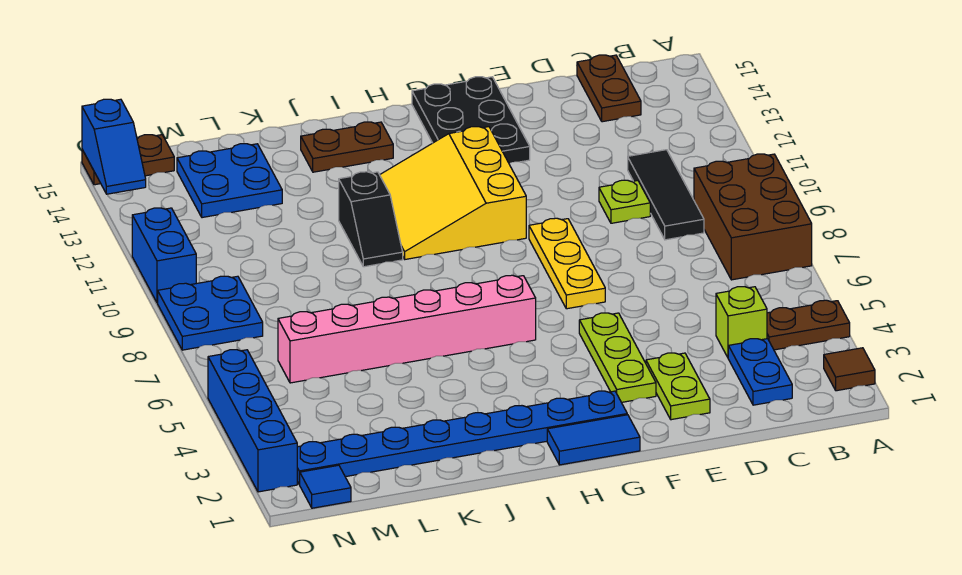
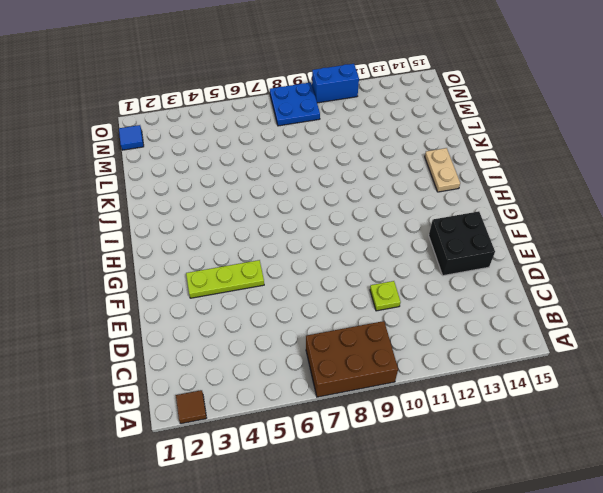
black 2x2 brick [429,211,495,276] -> black 2x3 plate [412,77,530,163]
tan 1x2 plate [425,148,460,192] -> brown 1x2 plate [301,122,393,172]
none -> brown 1x2 plate [767,300,850,350]
none -> blue 1x2 plate [728,339,792,405]
none -> lime 1x1 brick [716,287,767,357]

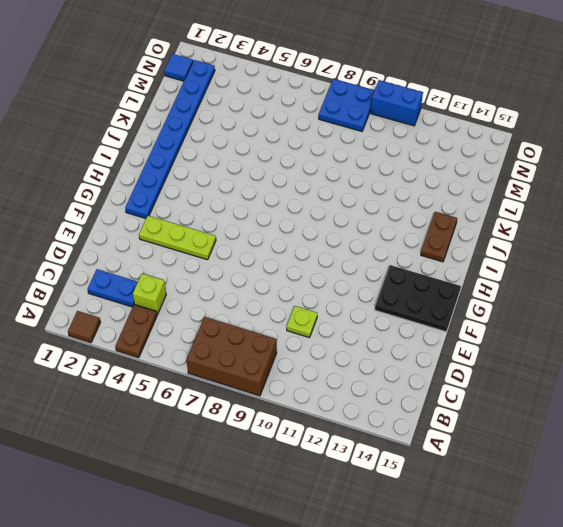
none -> black 1x3 tile [628,150,704,240]
none -> brown 1x2 plate [577,55,641,122]
none -> lime 1x2 plate [646,353,710,420]

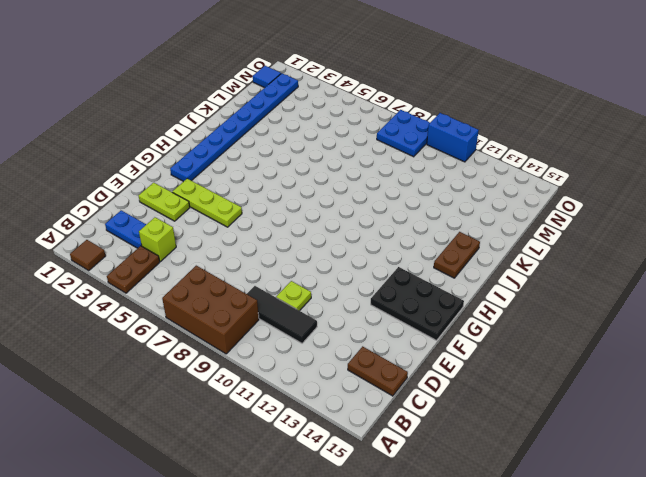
none -> yellow 1x3 plate [529,218,605,309]
none -> blue 1x2 tile [547,415,640,465]
none -> yellow 3x3 slope [380,127,526,259]

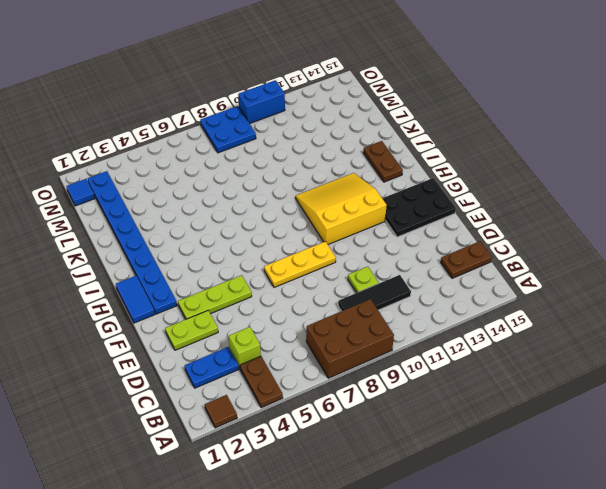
none -> pink 1x6 brick [278,275,536,383]
none -> black 1x2 slope [339,172,403,267]
none -> blue 2x2 plate [177,144,282,218]

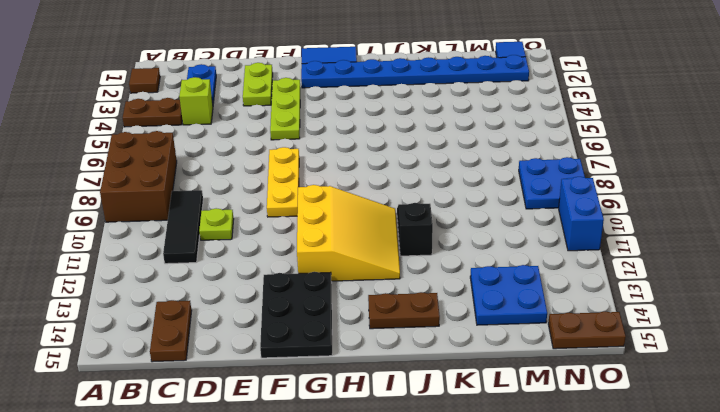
none -> pink 1x6 brick [278,275,536,383]
none -> blue 1x4 brick [208,350,297,492]
none -> blue 1x2 slope [82,99,146,194]

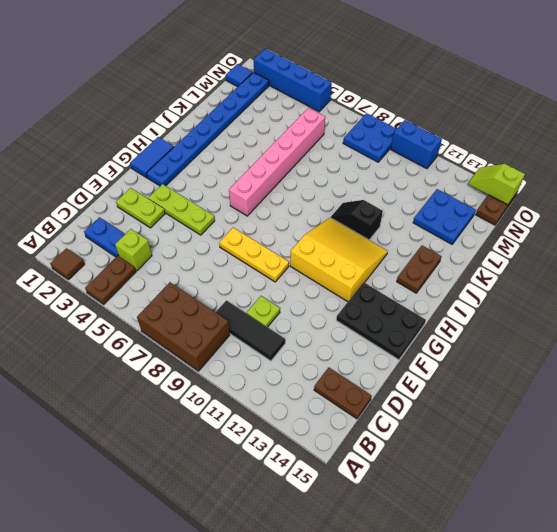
lime 1x2 slope [469,164,525,205] -> blue 1x2 slope [82,99,146,194]

